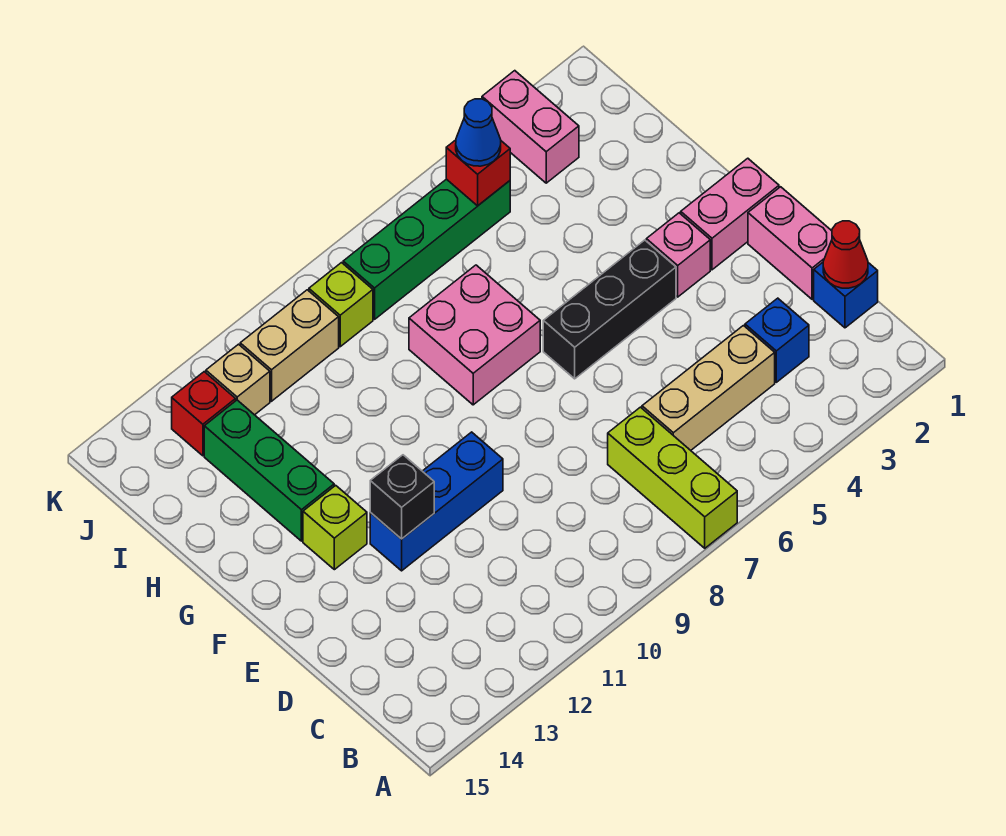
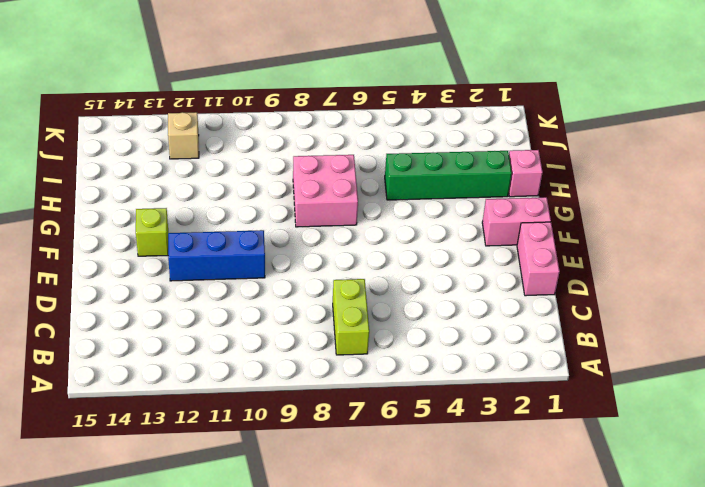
lime 1x2 brick [333,279,369,355] -> lime 1x3 brick [608,407,737,548]
pink 1x1 brick [509,150,543,197] -> pink 1x1 brick moved to [646,213,710,297]
green 1x4 brick [385,151,512,200] -> green 1x4 brick moved to [343,179,510,319]
none -> blue 1x1 brick [814,263,878,328]
none -> blue 1x1 brick [745,298,809,382]
none -> tan 1x3 brick [642,326,775,450]

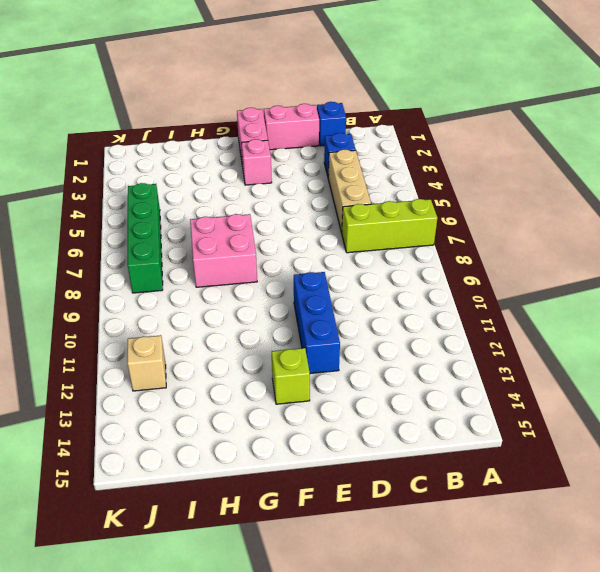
none -> black 1x3 brick [543,240,676,379]
none -> green 1x3 brick [204,400,334,541]
none -> pink 1x2 brick [482,71,579,183]

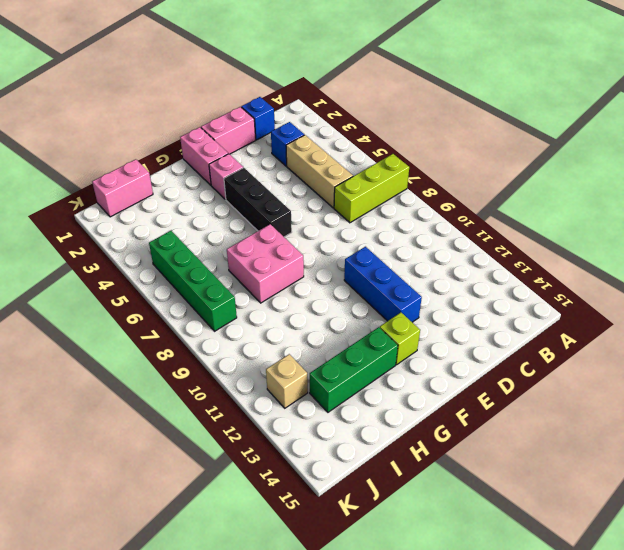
pink 1x2 brick [92,159,153,217] -> pink 1x2 brick moved to [482,71,579,183]
none -> lime 1x1 brick [309,263,373,347]
none -> tan 1x2 brick [240,290,339,401]
none -> red 1x1 brick [172,372,236,456]

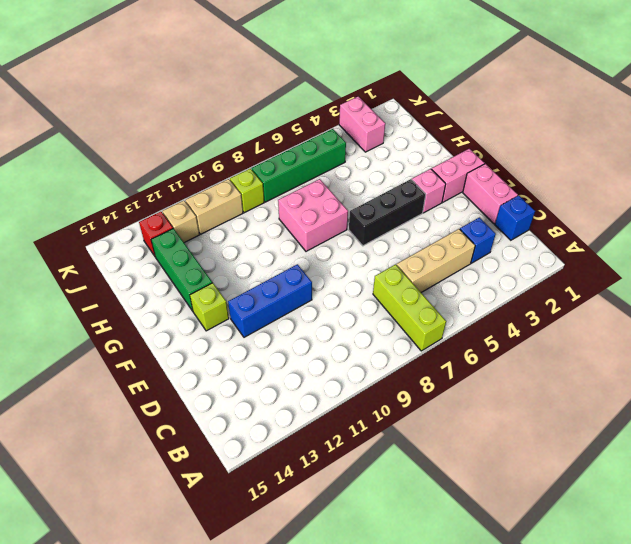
none -> red 1x1 cone [823,221,868,288]
none -> black 1x1 brick [370,455,434,539]
none -> red 1x1 brick [446,140,510,206]

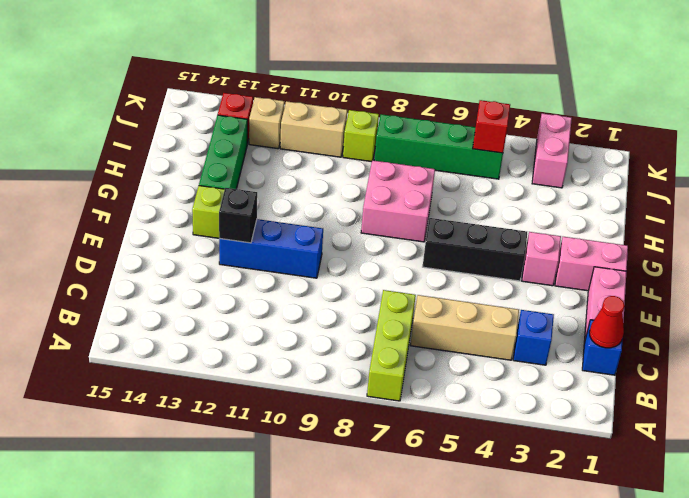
none -> blue 1x1 cone [456,99,501,166]

